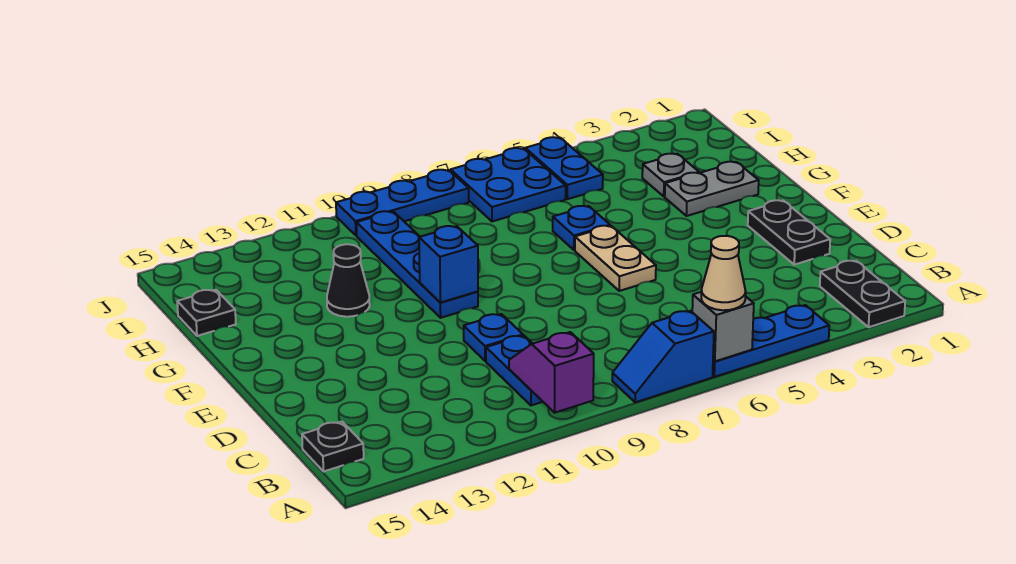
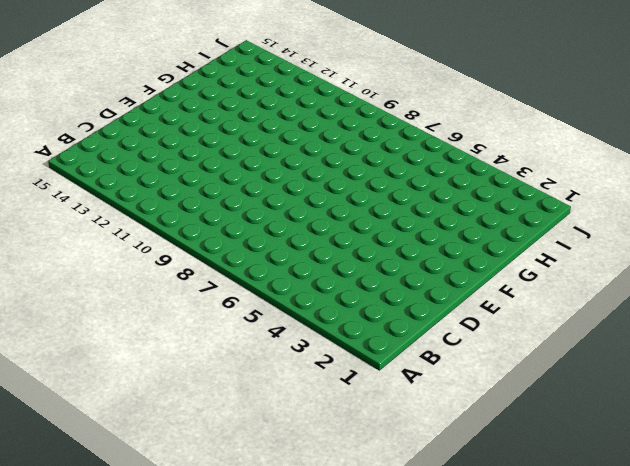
none -> black 1x2 plate [820,261,905,327]
none -> blue 1x3 plate [713,305,829,377]
none -> blue 1x2 slope [612,311,714,402]

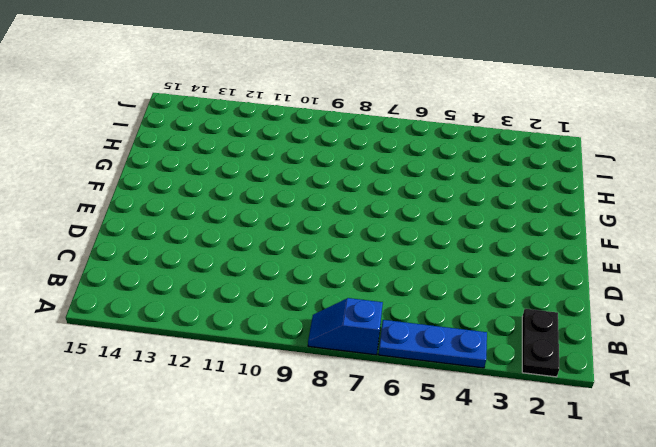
none -> blue 1x2 plate [486,336,543,405]
none -> black 1x1 plate [302,422,364,472]
none -> black 1x2 plate [748,200,830,265]

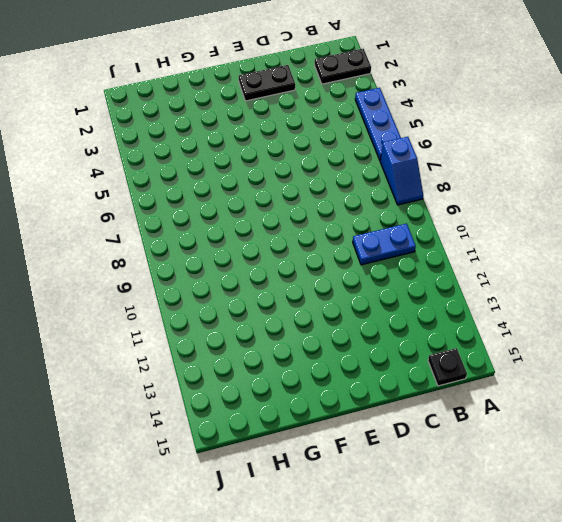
none -> blue 1x1 plate [464,314,523,361]
none -> tan 1x2 plate [575,226,656,291]
none -> blue 1x4 plate [356,211,478,318]

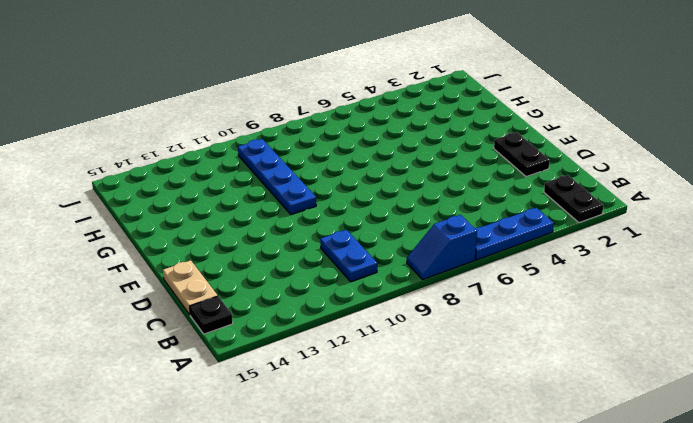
tan 1x2 plate [163,260,218,315] -> tan 1x2 plate moved to [575,226,656,291]
none -> blue 1x1 plate [464,314,523,361]
none -> grey 1x2 plate [665,162,759,216]
none -> blue 1x1 plate [553,206,610,250]

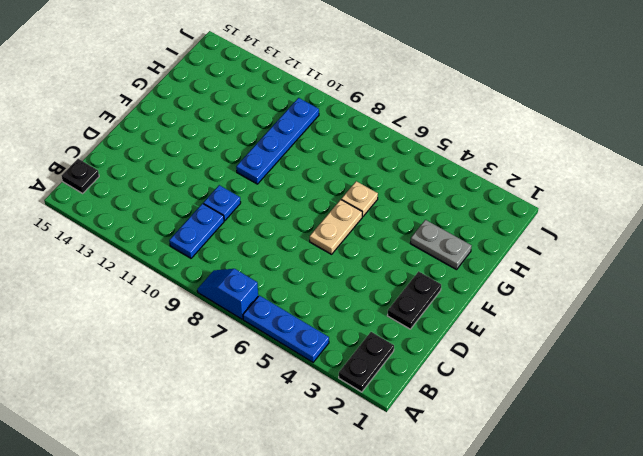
tan 1x1 plate [341,181,378,217] -> blue 1x1 plate [553,206,610,250]
none -> black 1x1 cone [327,244,370,317]
none -> grey 1x1 plate [642,154,699,196]
none -> black 1x1 plate [177,290,236,336]

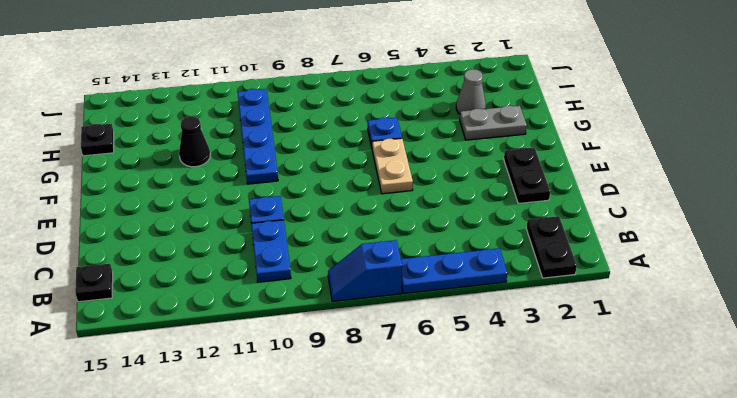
grey 1x1 cone [456,69,486,114] -> grey 1x1 plate [642,154,699,196]
none -> blue 1x2 plate [525,137,603,199]
none -> blue 2x2 plate [451,148,566,221]
none -> blue 1x3 plate [336,170,469,235]

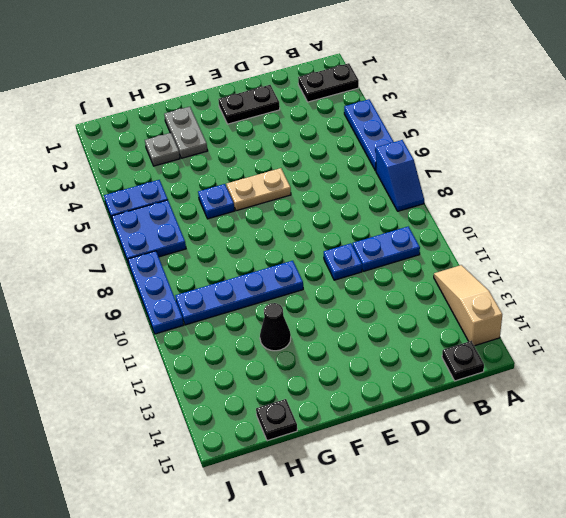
tan 1x3 slope [434,265,502,346] -> none
none -> grey 1x1 brick [692,292,754,361]
none -> purple 1x2 slope [509,332,594,413]
none -> blue 1x1 brick [419,226,478,303]

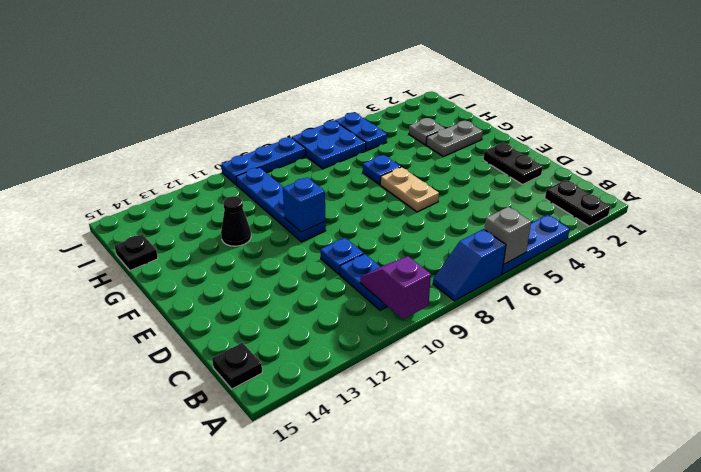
none -> tan 1x1 cone [701,236,746,310]

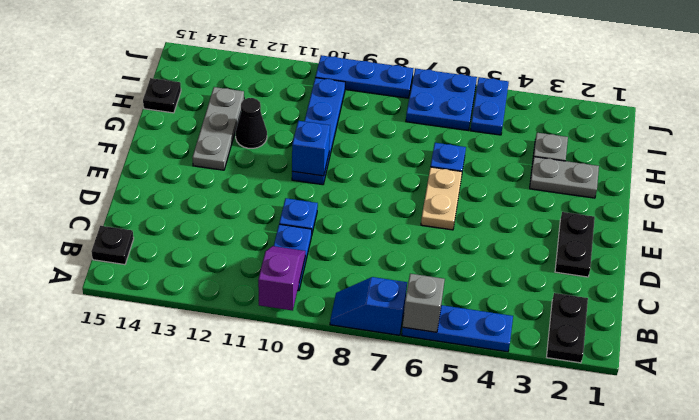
grey 1x3 plate [192,87,244,170] -> none
none -> tan 1x1 cone [701,236,746,310]

